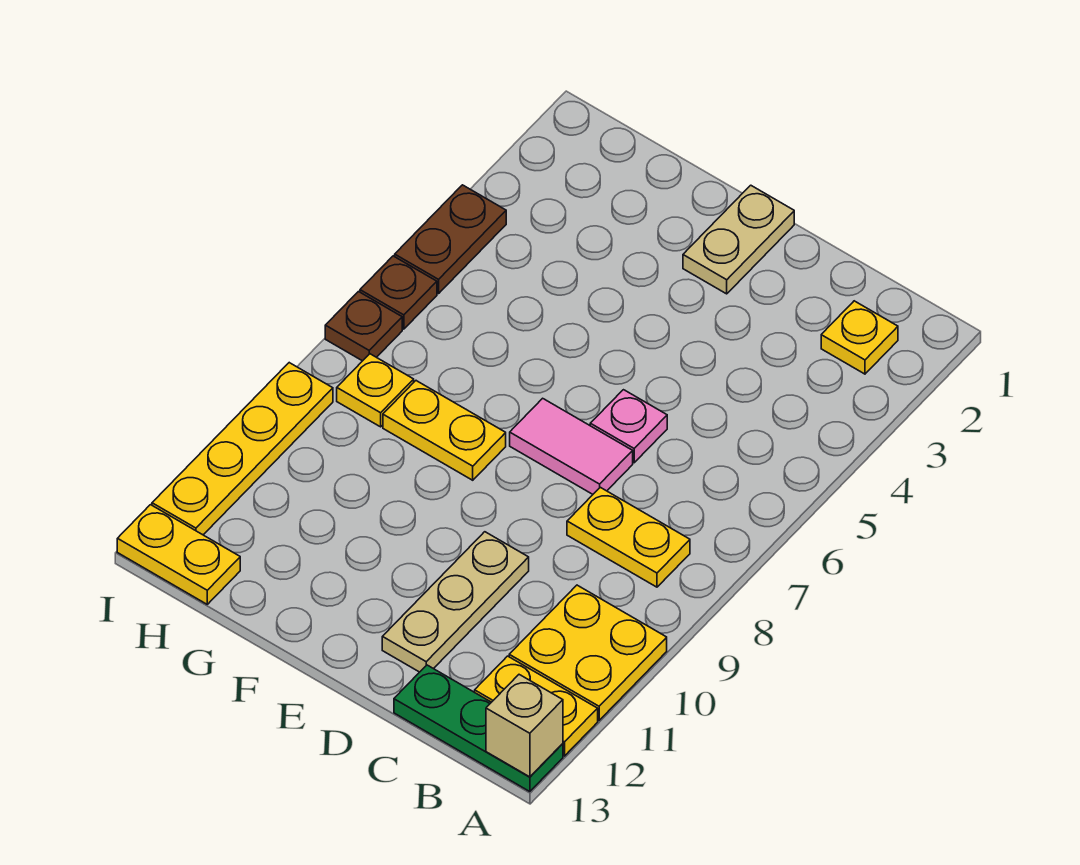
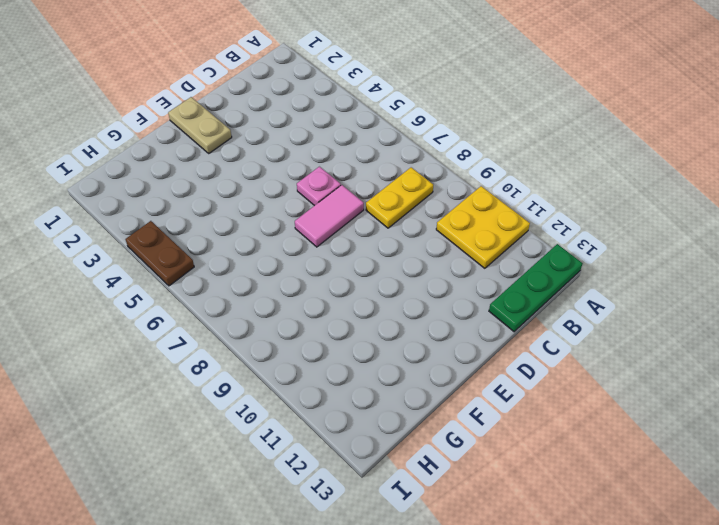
none -> yellow 1x2 plate [475,656,598,756]
none -> yellow 1x1 plate [821,301,898,374]
none -> tan 1x3 plate [382,532,529,672]

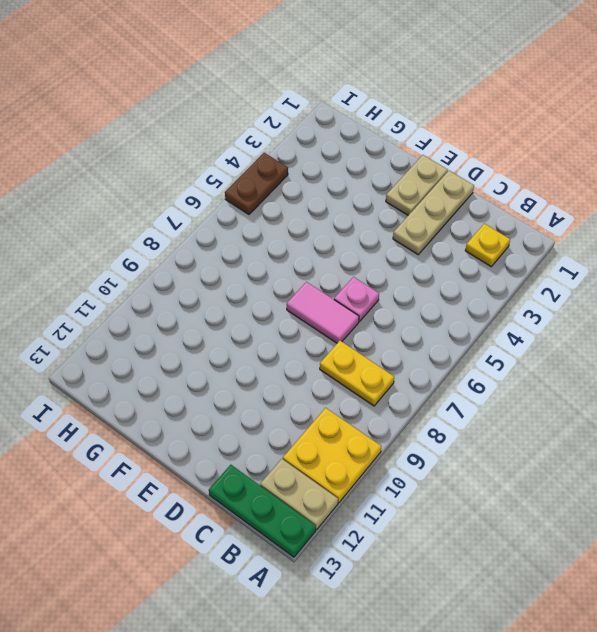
tan 1x2 plate [260,459,338,530] -> yellow 1x2 plate [475,656,598,756]
tan 1x3 plate [393,171,474,255] -> tan 1x3 plate moved to [382,532,529,672]
none -> yellow 1x2 plate [383,381,506,480]
none -> yellow 1x1 plate [337,354,414,427]
none -> yellow 1x2 plate [117,505,240,604]

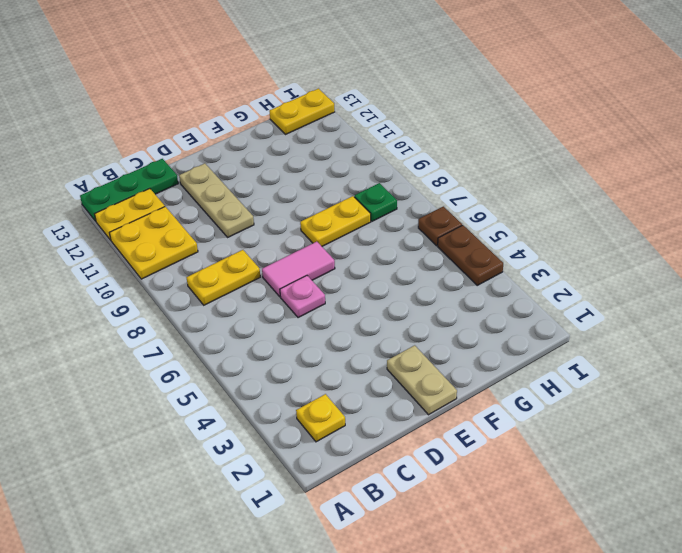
green 1x1 plate [354,183,397,221] -> yellow 1x1 plate [337,354,414,427]
none -> brown 1x1 plate [325,292,402,361]
none -> yellow 1x4 plate [152,363,333,535]
none -> tan 1x1 brick [486,675,563,777]

